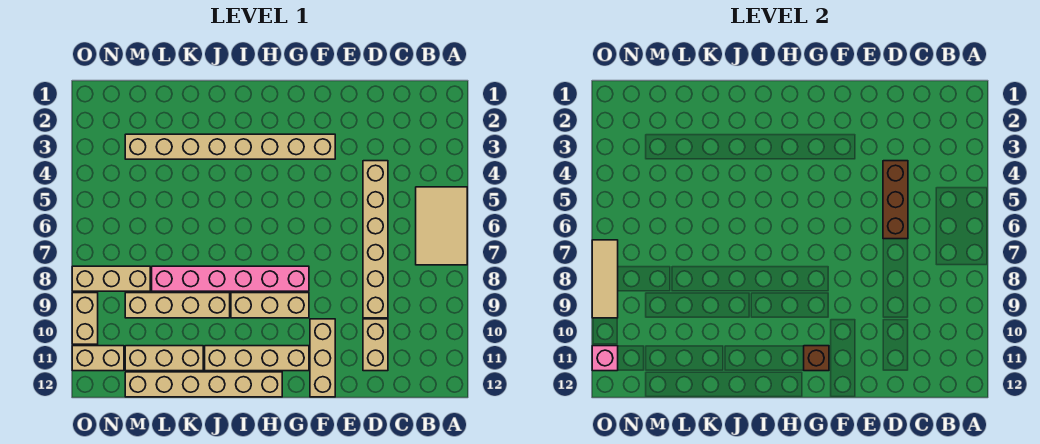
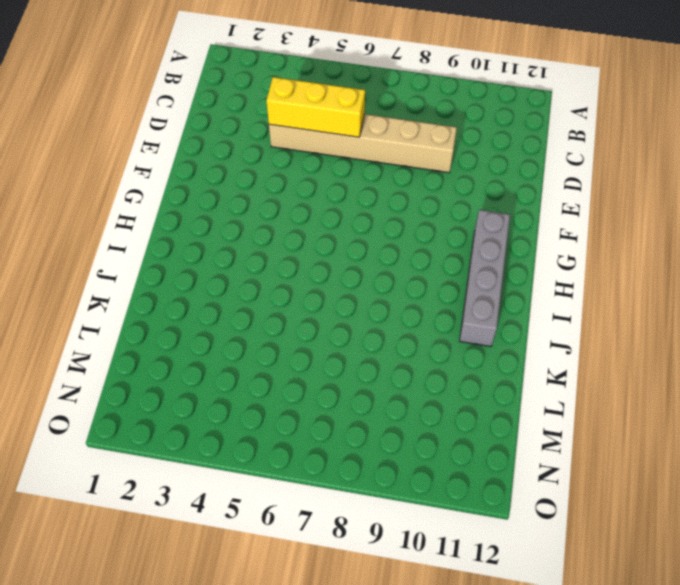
yellow 1x3 brick [267,77,365,137] -> brown 1x3 brick [883,161,908,239]
grey 1x4 brick [460,210,510,346] -> tan 1x4 brick [205,346,309,371]
none -> tan 2x3 tile [416,187,467,265]
none -> tan 1x2 brick [363,319,388,371]
none -> tan 1x8 brick [125,134,335,159]

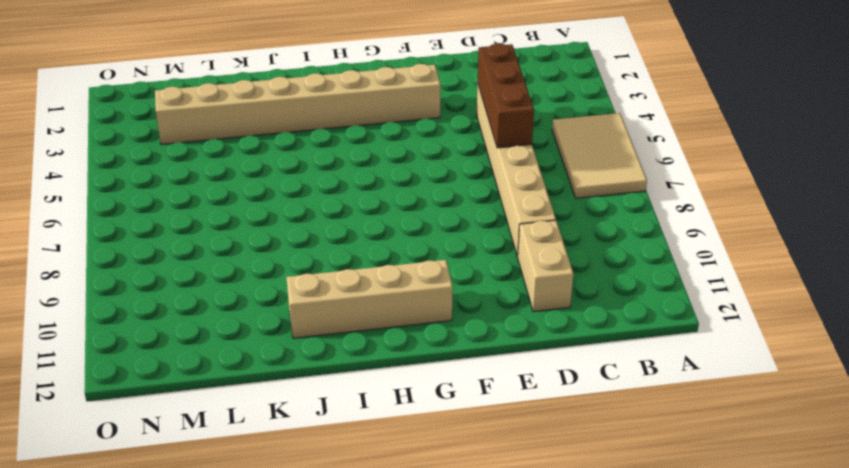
none -> tan 1x3 brick [310,319,335,397]
none -> pink 1x6 brick [152,266,309,291]
none -> tan 1x3 brick [231,293,309,318]

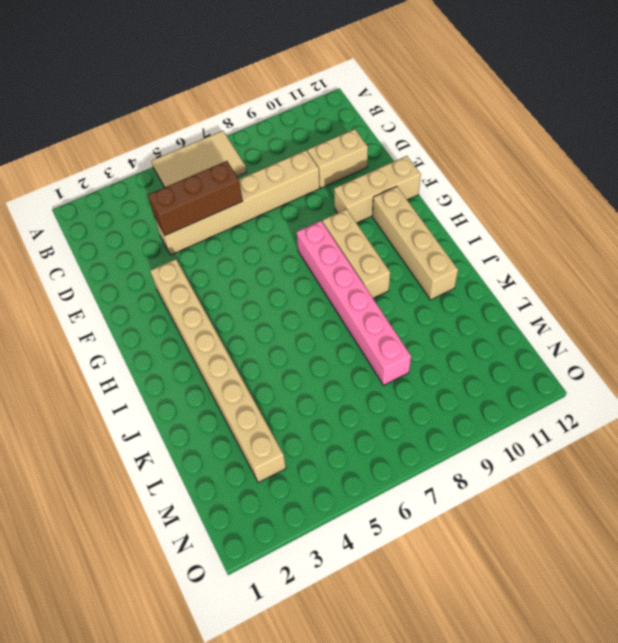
none -> tan 1x6 brick [125,372,282,397]
none -> tan 1x4 brick [125,293,230,318]
none -> tan 1x3 brick [125,346,203,371]

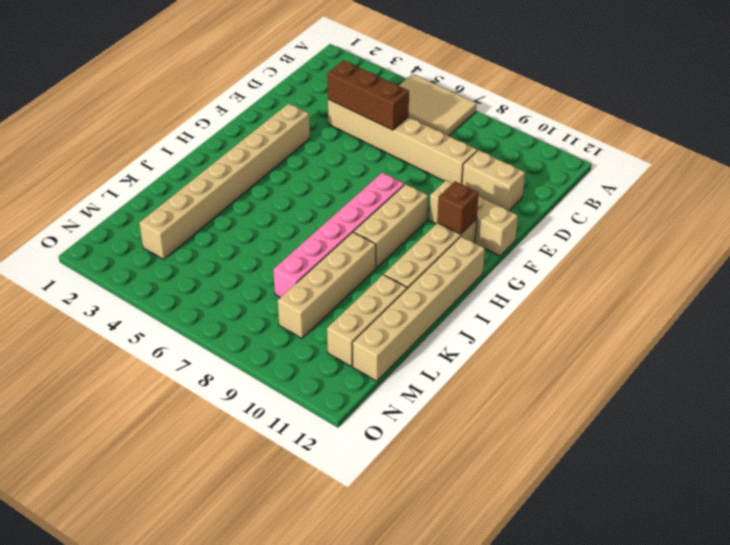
none -> tan 1x3 brick [72,266,150,291]
none -> tan 1x2 brick [72,346,124,371]
none -> tan 1x2 brick [72,293,98,344]

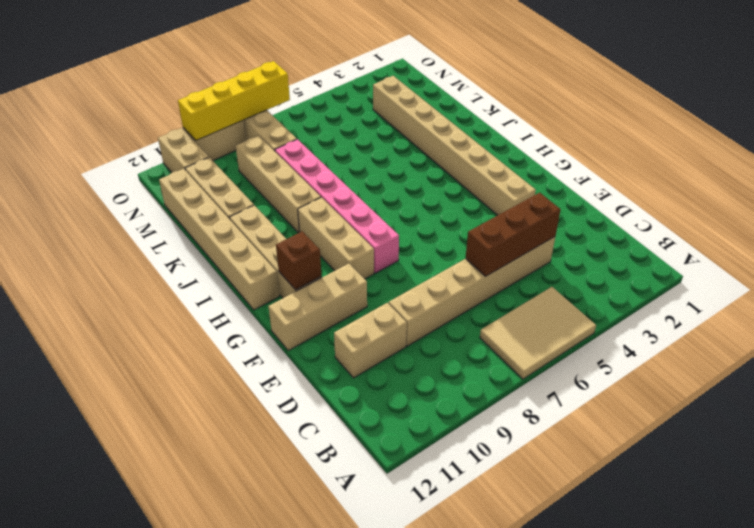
yellow 1x4 brick [178,61,290,141] -> tan 1x3 tile [592,240,618,318]
none -> pink 1x1 brick [592,346,618,371]

